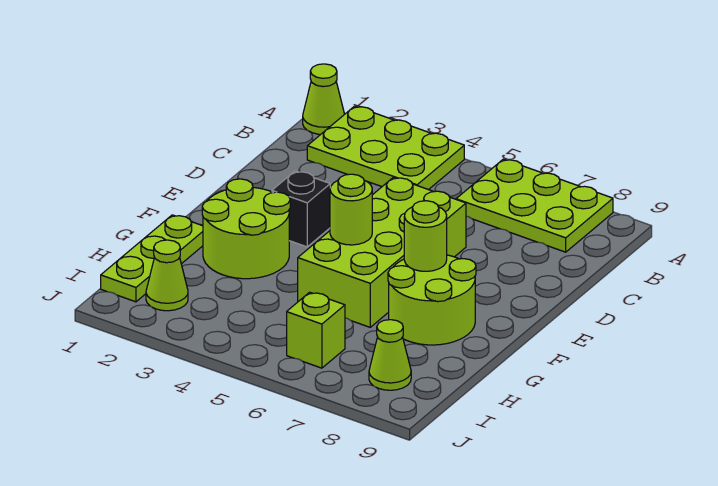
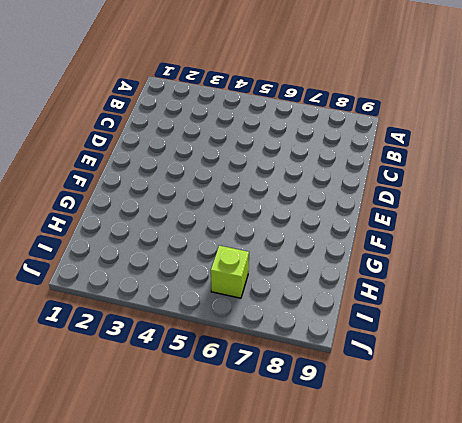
none -> lime 1x1 cone [303,64,345,134]
none -> lime 2x3 plate [307,106,464,190]
none -> lime 2x3 plate [456,159,613,252]

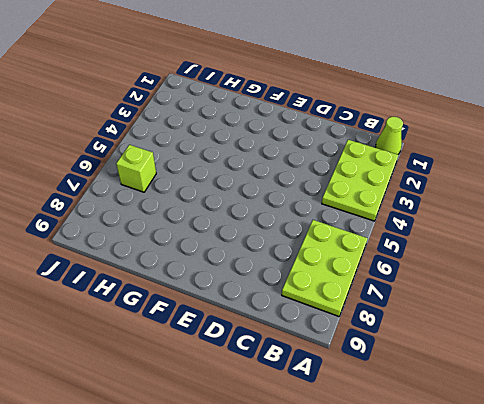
none -> lime 2x4 brick [298,177,466,327]
none -> black 1x1 brick [272,171,330,247]
none -> lime 2x2 round brick [202,179,290,279]

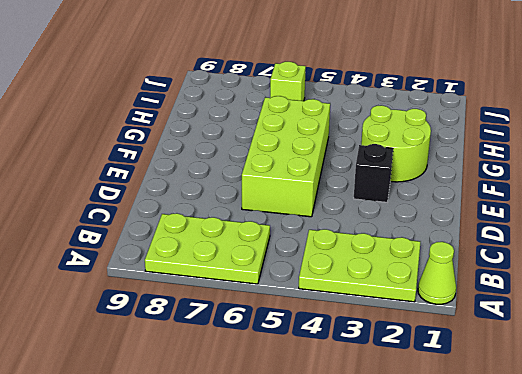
none -> lime 2x2 round brick [388,255,476,345]
none -> lime 1x3 plate [101,215,203,302]
none -> lime 1x1 cone [146,240,188,311]

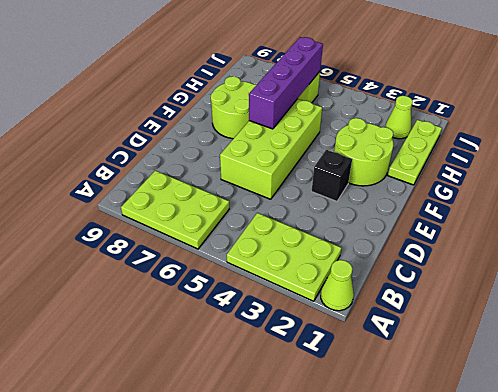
purple 1x4 brick [249,37,323,129] -> none
none -> lime 1x1 cone [369,320,411,390]
none -> lime 1x1 round brick [330,174,372,245]
none -> lime 1x1 round brick [404,201,447,271]

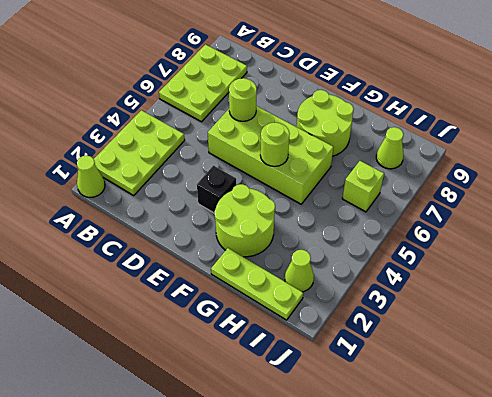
lime 1x1 round brick [229,78,257,121] -> lime 1x1 round brick moved to [404,201,447,271]

